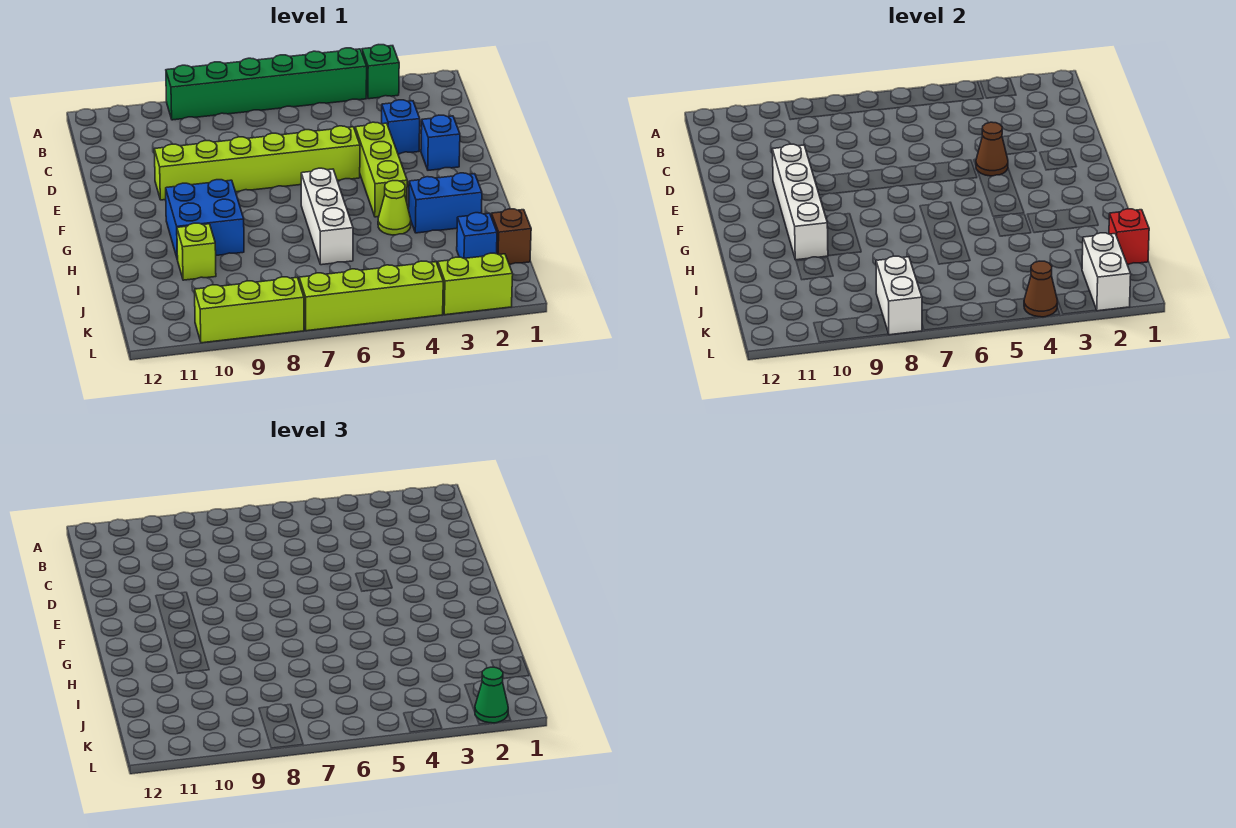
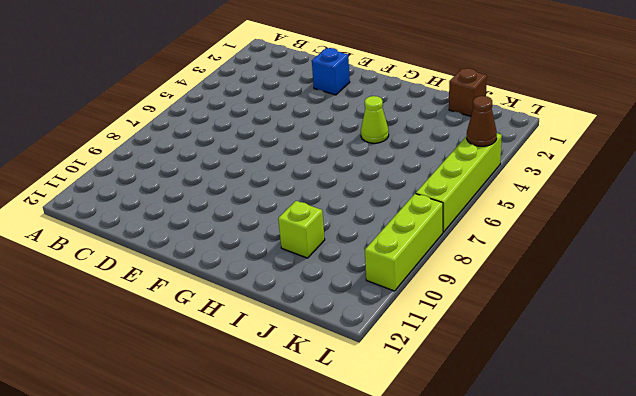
none -> green 1x1 brick [362,45,399,99]
none -> green 1x6 brick [166,48,367,120]
none -> blue 1x1 brick [382,100,420,154]

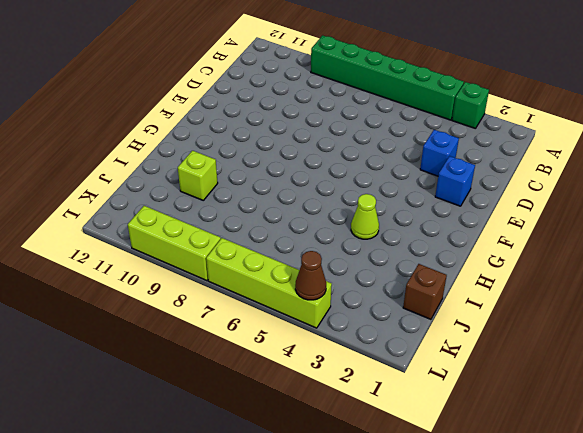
none -> lime 1x3 brick [355,122,407,217]
none -> lime 1x6 brick [154,126,360,200]
none -> white 1x3 brick [301,168,353,265]

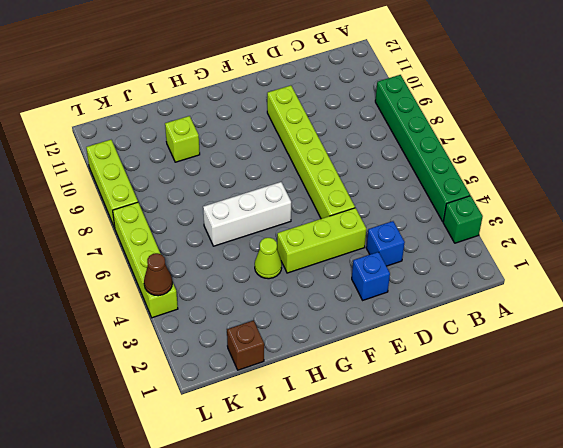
none -> blue 2x2 brick [166,180,244,260]
none -> blue 1x2 brick [409,173,482,233]
none -> blue 1x1 brick [457,213,497,259]

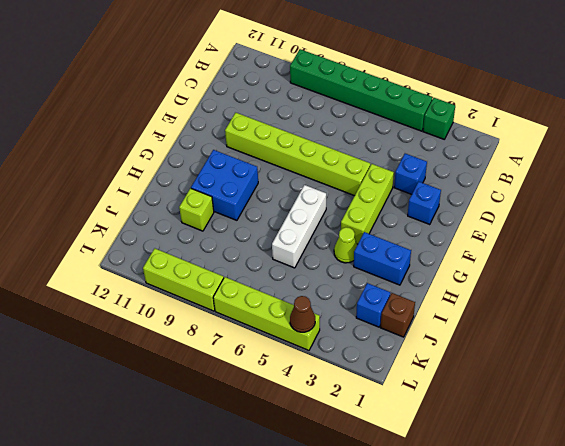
none -> lime 1x2 brick [438,253,513,315]
none -> brown 1x1 cone [976,122,1008,176]
none -> white 1x4 brick [772,144,828,260]

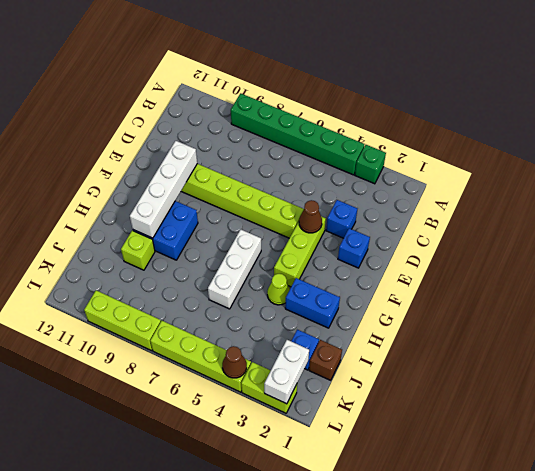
none -> red 1x1 brick [1109,209,1149,264]
none -> white 1x2 brick [876,256,922,335]
none -> green 1x1 cone [475,667,508,723]

